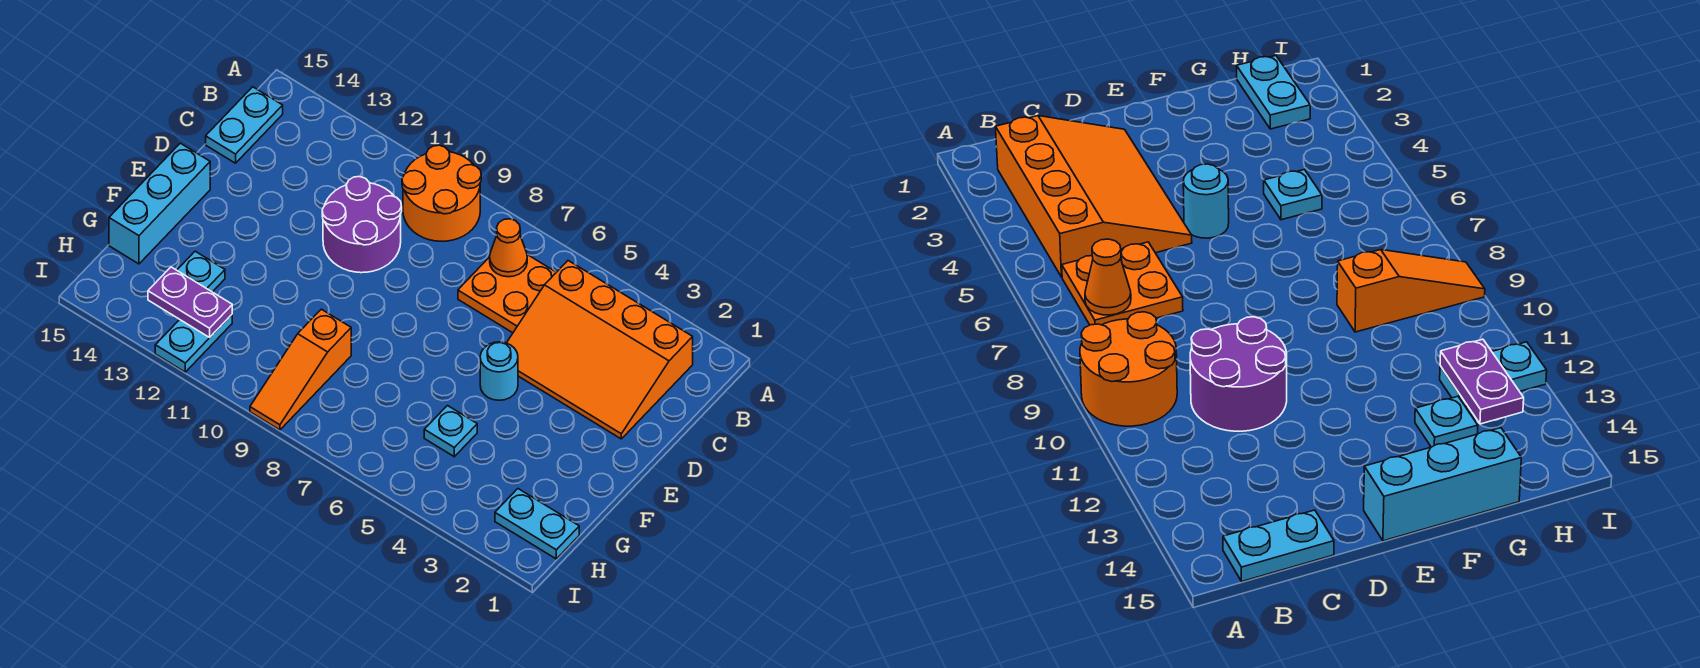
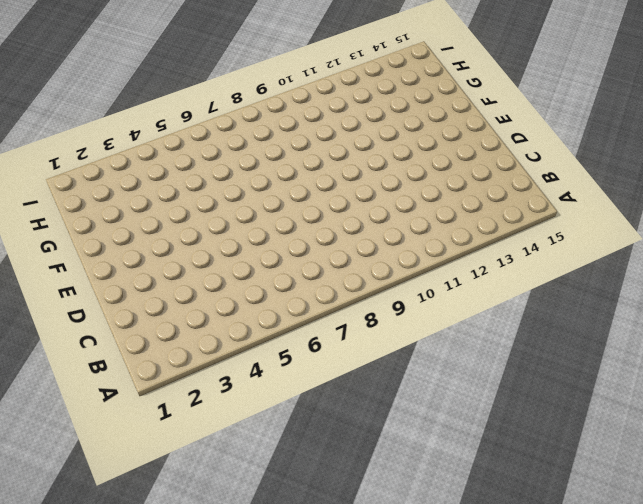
none -> orange 2x2 round brick [402,145,481,241]
none -> orange 3x4 slope [507,261,693,439]
none -> orange 2x2 plate [458,254,556,333]

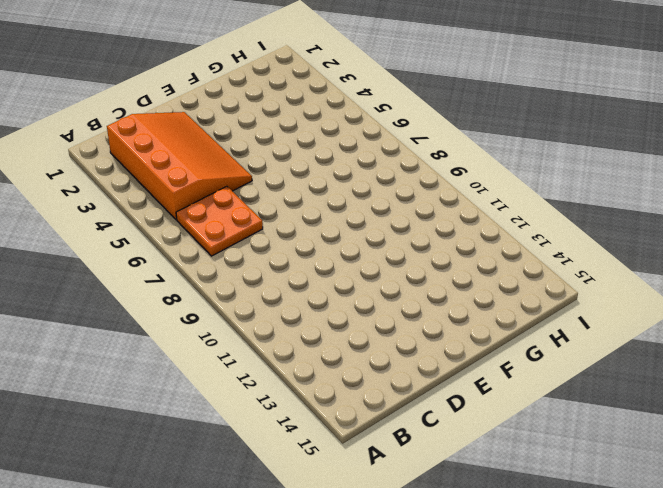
none -> orange 2x2 round brick [402,145,481,241]
none -> cyan 1x2 plate [206,87,283,163]
none -> purple 2x2 round brick [322,177,402,273]

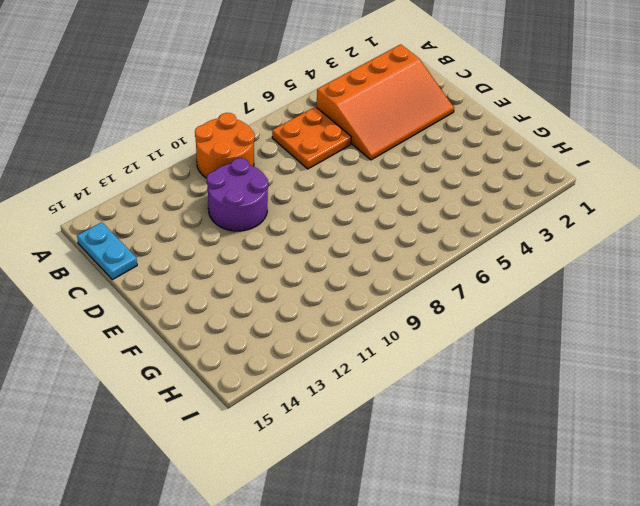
none -> cyan 1x1 round brick [480,342,518,400]
none -> cyan 1x3 brick [109,143,210,264]
none -> cyan 1x1 plate [424,406,477,457]

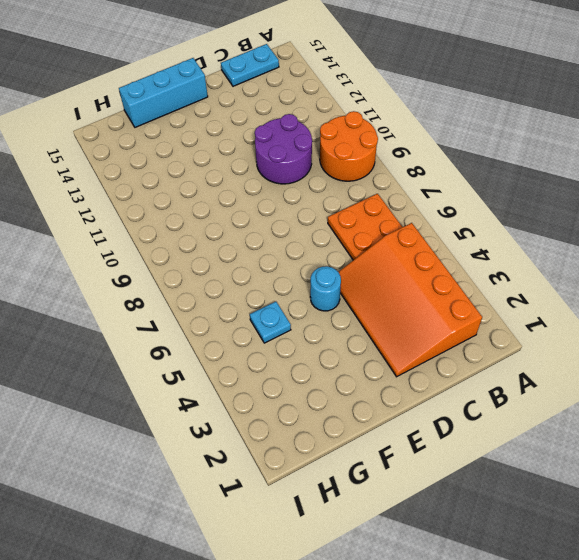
none -> orange 1x3 slope [250,309,351,430]
none -> cyan 1x1 plate [177,251,225,292]
none -> cyan 1x2 plate [495,489,579,559]

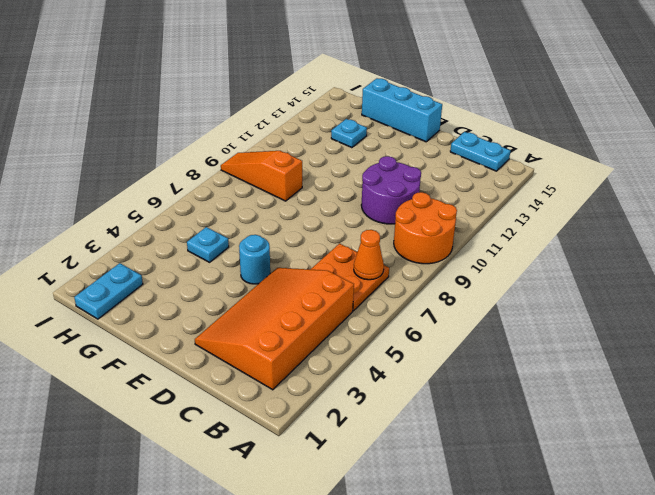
none -> cyan 1x2 plate [155,315,232,372]
none -> purple 1x2 plate [148,267,232,337]

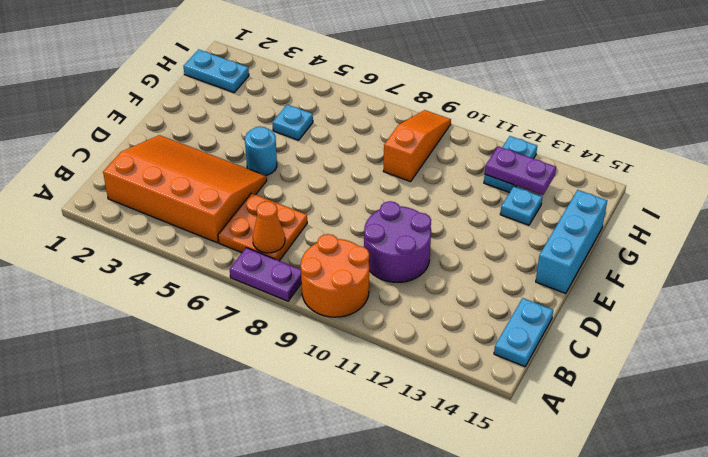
purple 1x2 plate [230,248,302,301] -> none

